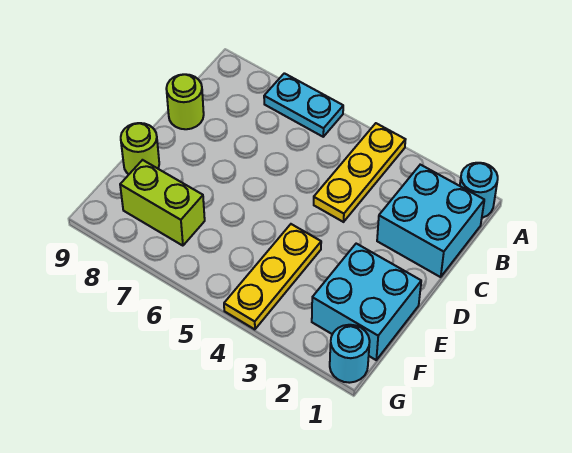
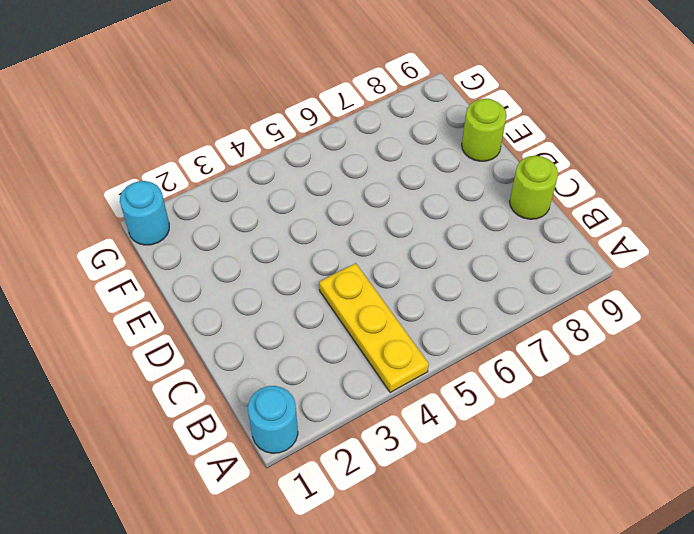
none -> cyan 1x2 plate [264,73,343,137]
none -> cyan 2x2 brick [377,165,484,277]

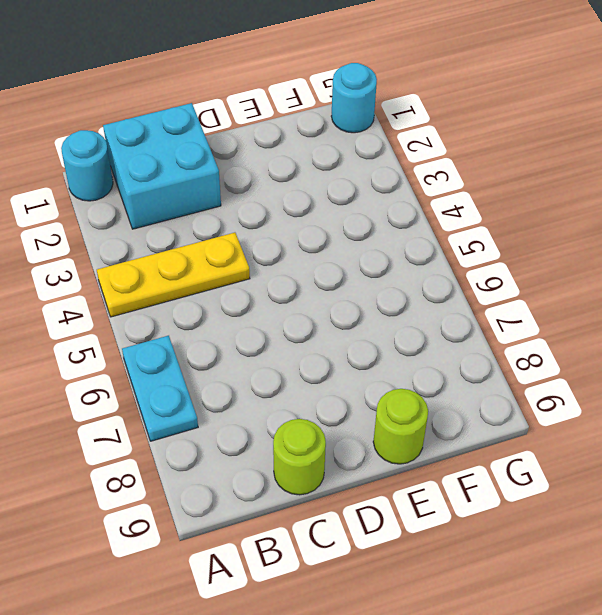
none -> cyan 2x2 brick [312,244,421,360]
none -> yellow 1x3 plate [224,224,321,329]

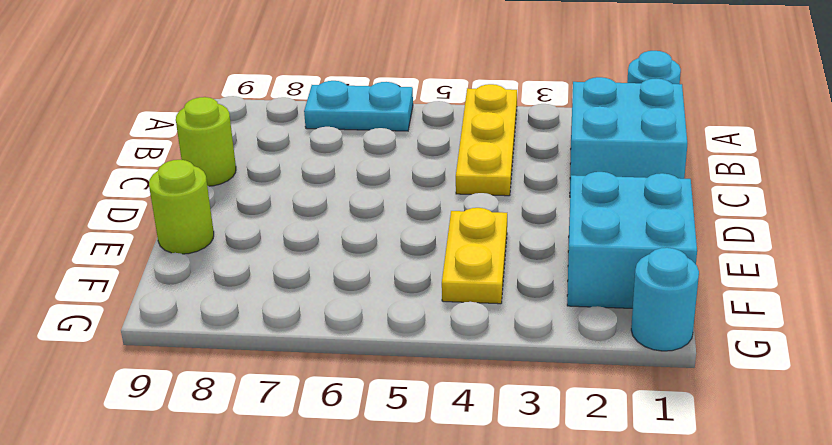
yellow 1x2 plate [442,208,507,304] -> yellow 1x3 plate [224,224,321,329]
none -> lime 1x2 brick [120,160,205,246]

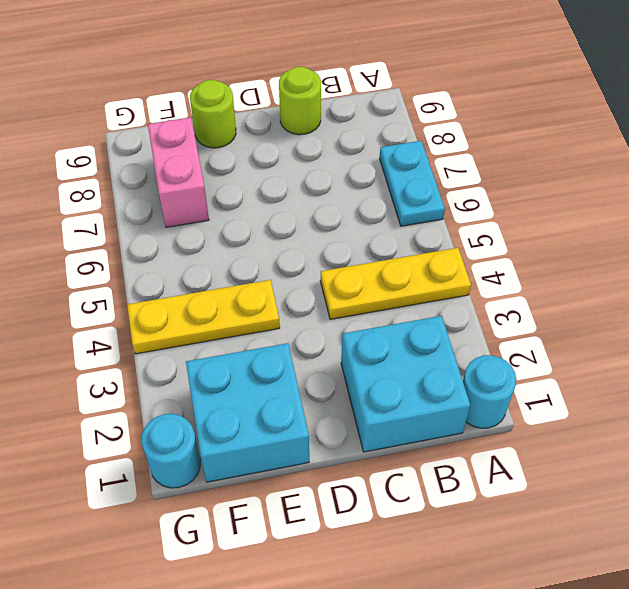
pink 1x2 brick [148,117,209,227] -> lime 1x2 brick [120,160,205,246]

